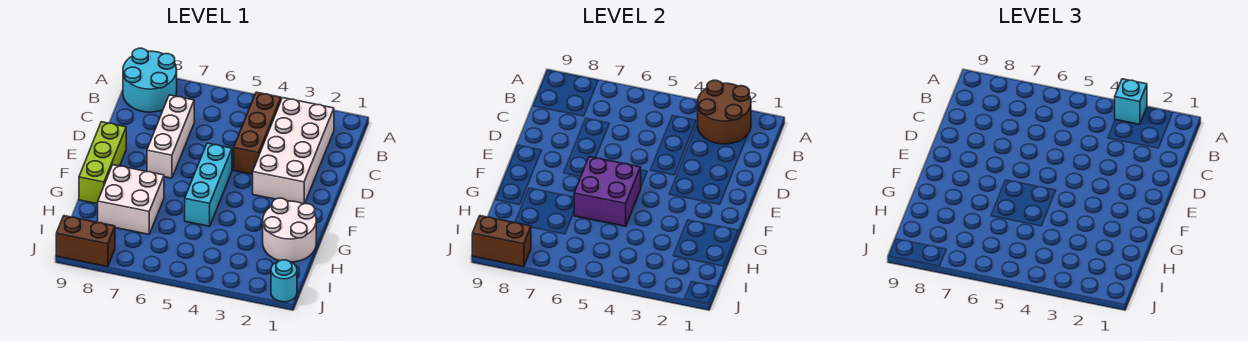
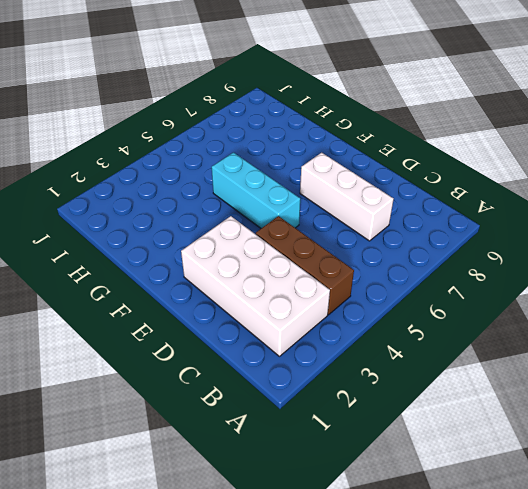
none -> cyan 2x2 round brick [123,48,177,112]
none -> lime 1x3 brick [79,122,126,204]
none -> white 2x2 round brick [263,198,316,262]

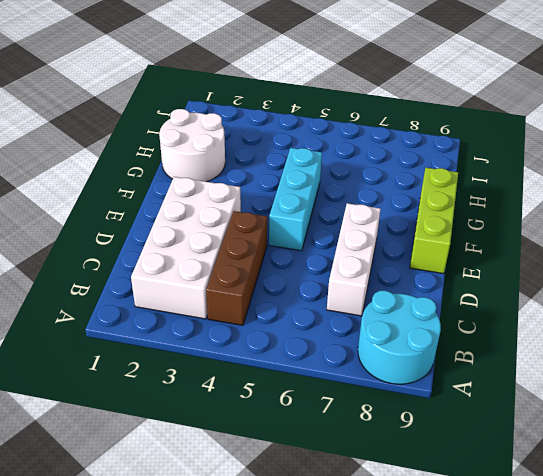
none -> white 2x2 brick [98,165,164,234]
none -> cyan 1x1 round brick [271,260,297,302]
none -> brown 1x2 brick [56,216,115,267]

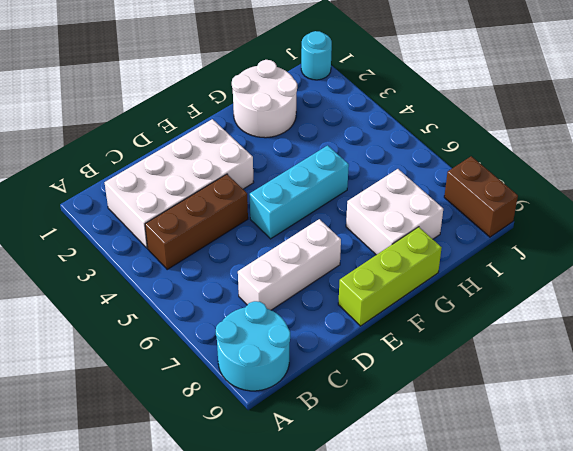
none -> brown 2x2 round brick [698,80,751,144]
none -> purple 2x2 brick [574,157,641,226]
none -> brown 1x2 brick [472,216,531,267]

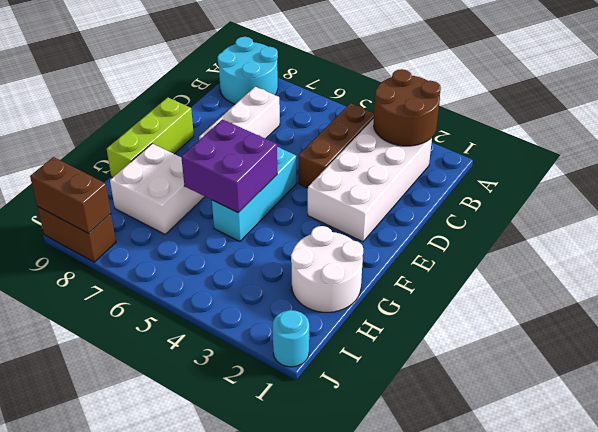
none -> cyan 1x1 brick [1115,79,1147,124]

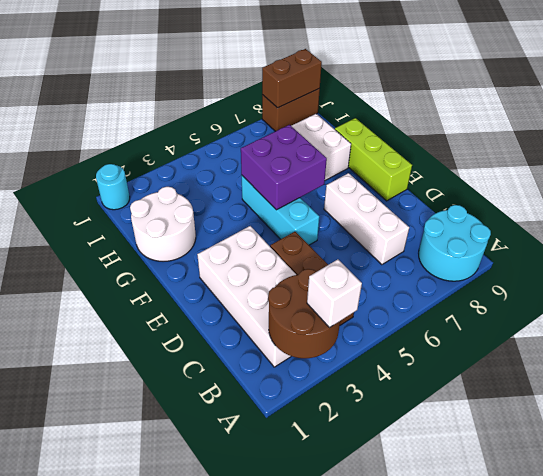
white 1x1 brick [307,259,362,328] -> cyan 1x1 brick [1115,79,1147,124]

